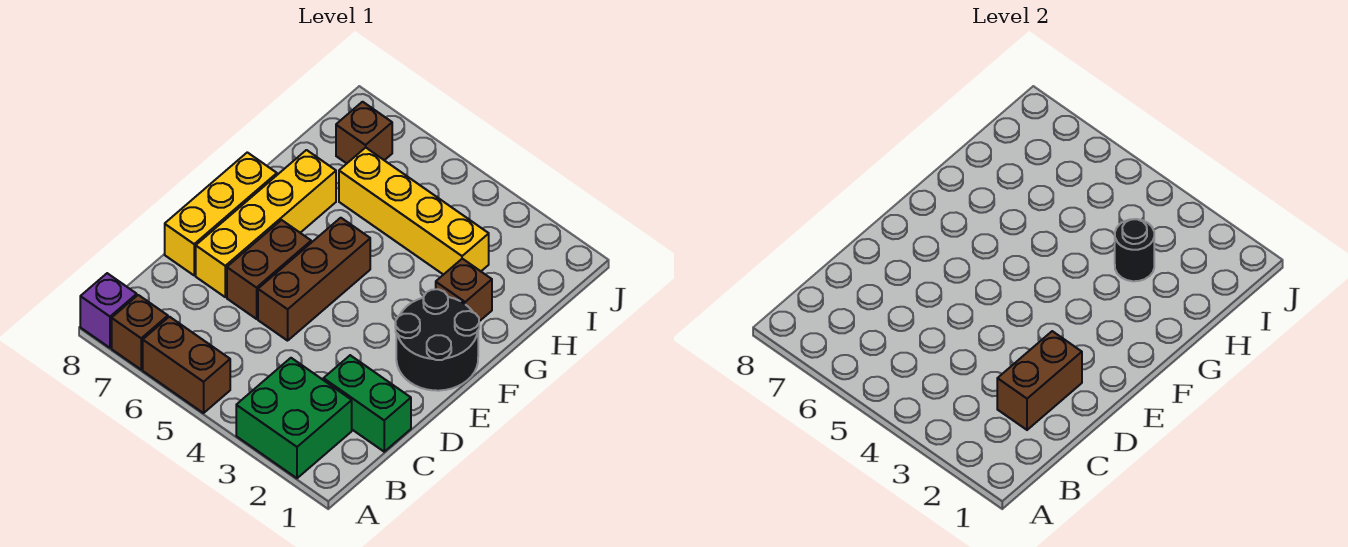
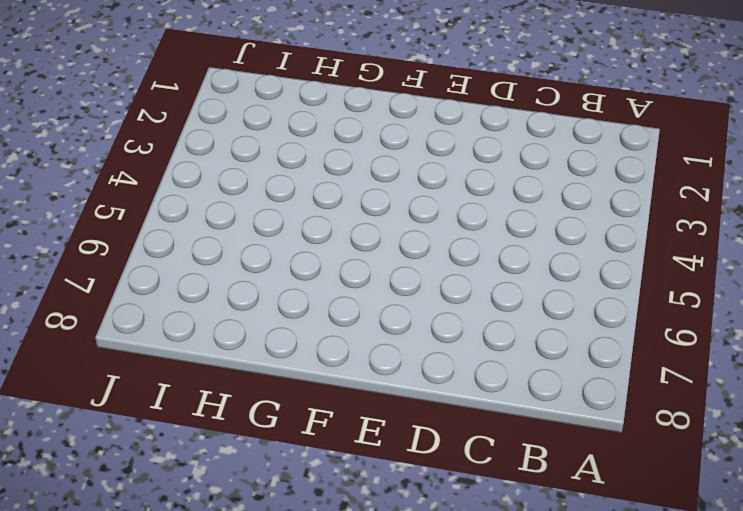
none -> green 2x2 brick [236,358,352,478]
none -> brown 1x2 brick [143,317,230,413]
none -> brown 1x1 brick [112,295,168,370]

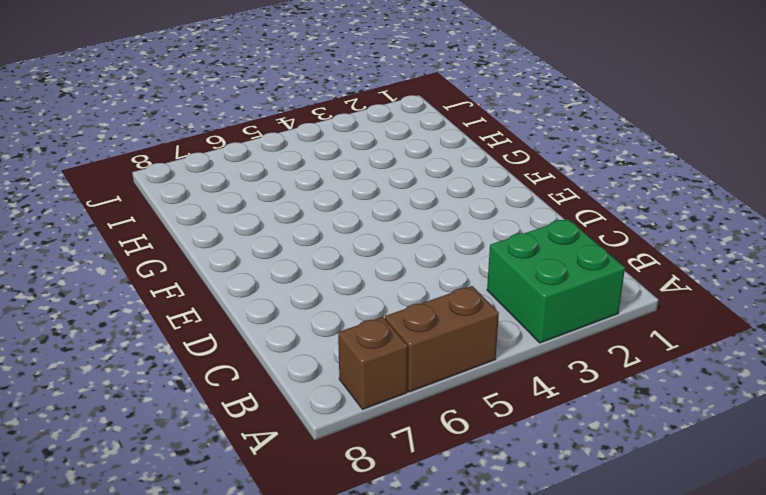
none -> purple 1x1 brick [80,273,137,348]
none -> green 1x2 brick [323,355,411,452]
none -> brown 1x3 brick [258,218,370,341]

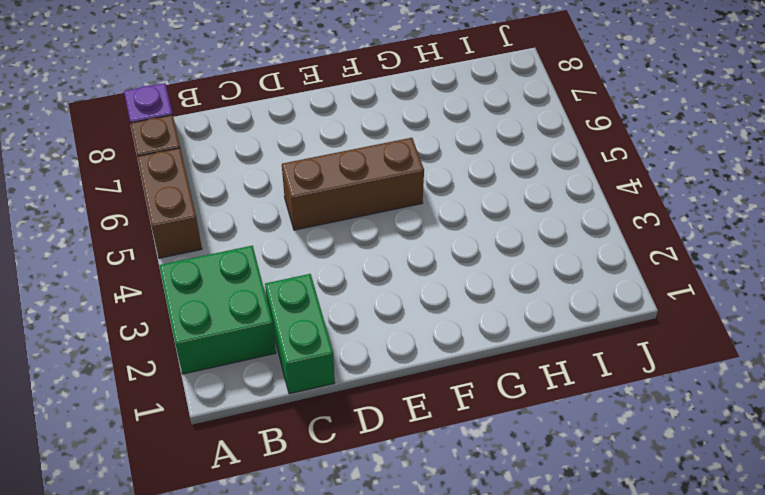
none -> brown 1x2 brick [227,220,311,319]
none -> yellow 1x4 brick [196,150,336,297]
none -> yellow 1x3 brick [165,152,277,275]

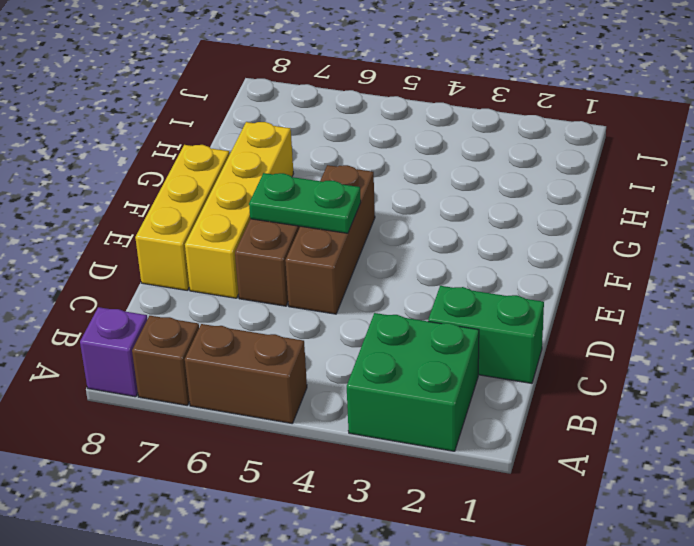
green 1x2 plate [249,173,361,233] -> none
none -> black 2x2 round brick [395,289,479,391]
none -> brown 1x1 brick [436,259,492,321]
none -> yellow 1x4 brick [339,148,489,275]

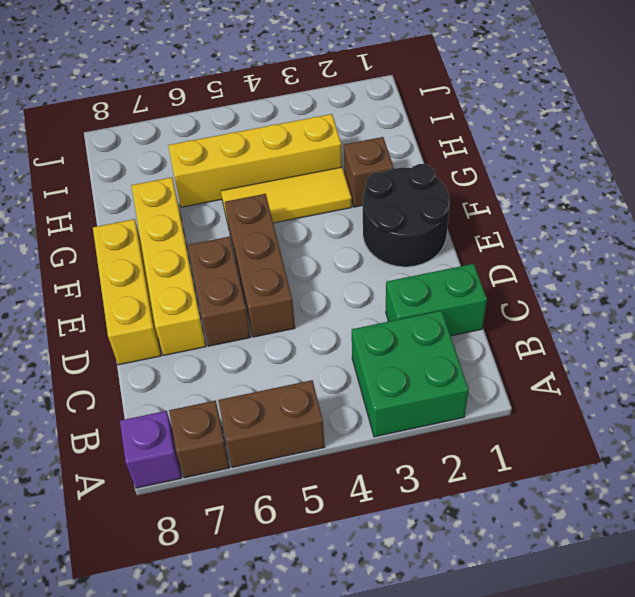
yellow 1x3 tile [221,167,352,227] -> none
none -> brown 1x1 brick [336,102,392,163]
none -> brown 1x2 brick [997,331,1082,430]
none -> black 1x1 round brick [1115,219,1154,281]

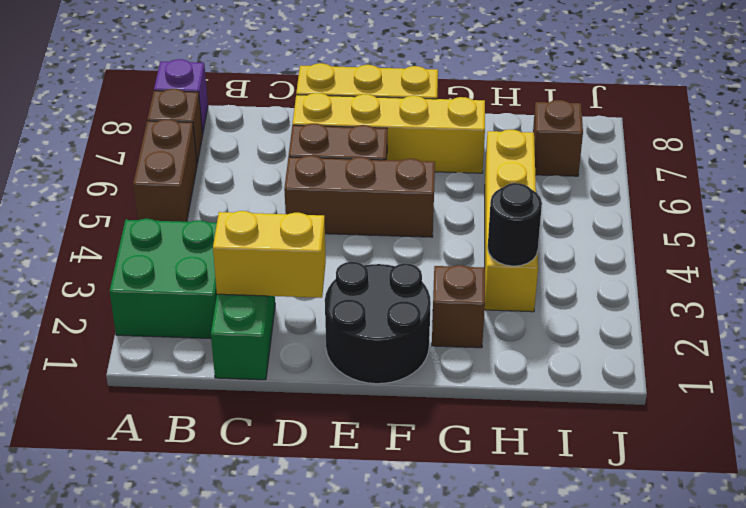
yellow 1x2 brick [213,211,326,298] -> brown 1x2 brick [997,331,1082,430]

